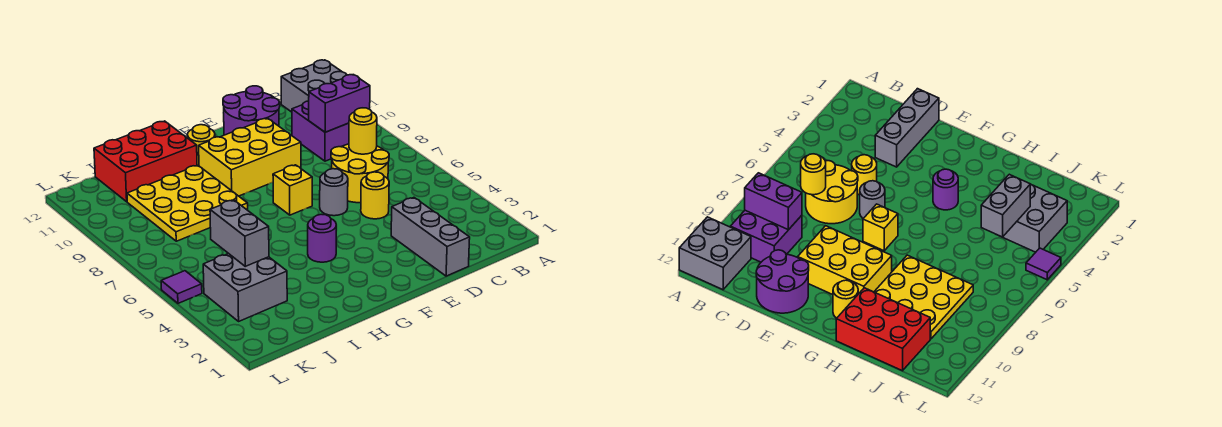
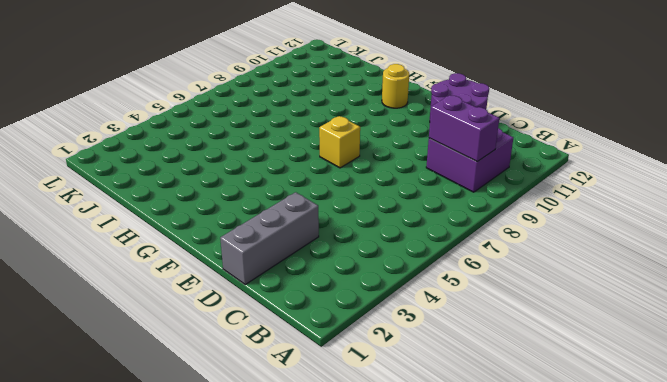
none -> grey 2x2 brick [281,60,347,112]
none -> yellow 2x2 round brick [331,144,389,203]
none -> yellow 1x1 round brick [361,172,389,219]

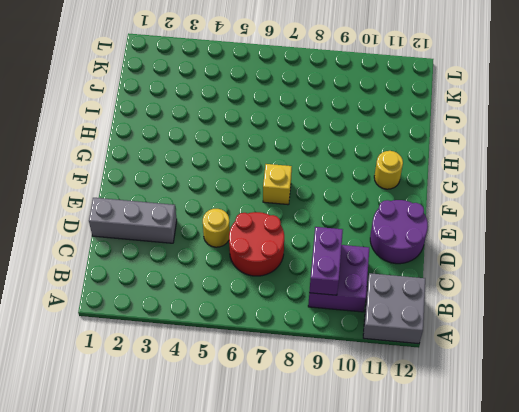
red 2x2 round brick [229,212,284,276] -> yellow 2x2 round brick [331,144,389,203]
none -> grey 1x1 round brick [320,169,348,216]
none -> yellow 2x3 brick [199,118,301,196]
none -> purple 1x1 round brick [308,214,336,262]

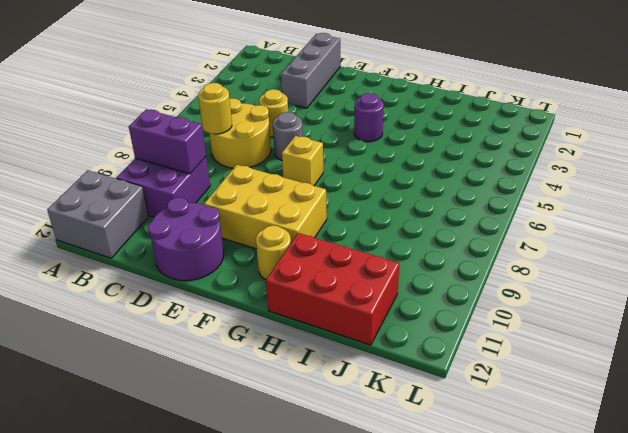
none -> yellow 3x3 plate [127,165,248,241]
none -> grey 2x2 brick [203,254,287,321]
none -> purple 1x1 tile [161,271,202,303]

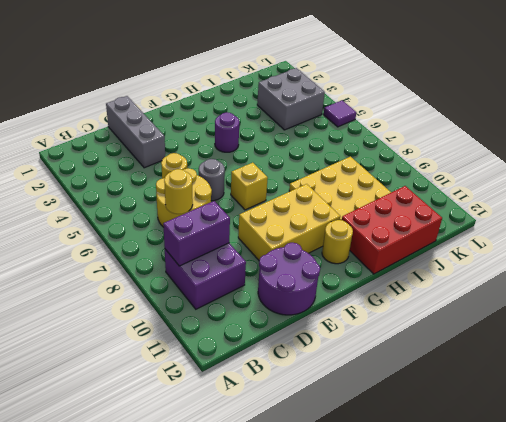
none -> grey 2x2 brick [281,60,347,112]
none -> grey 1x2 brick [210,200,269,266]

